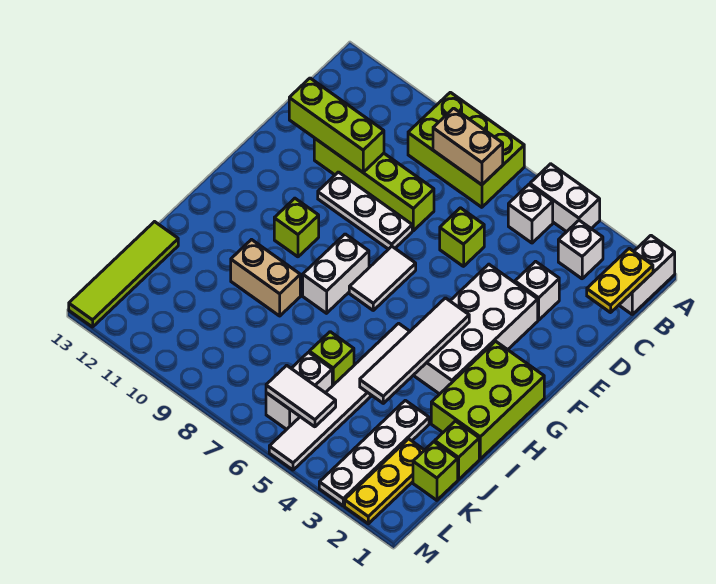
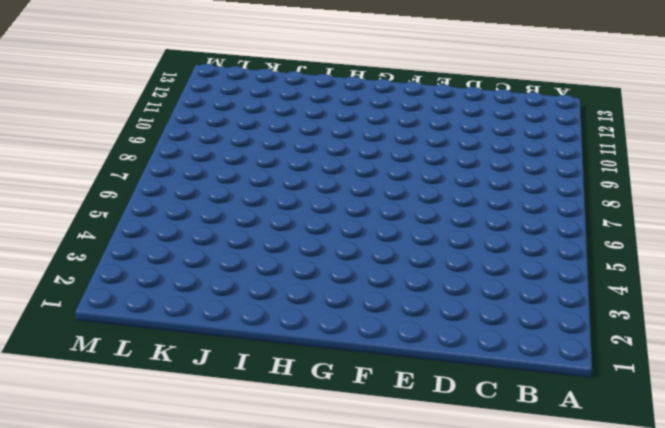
none -> white 1x2 brick [619,236,675,314]
none -> white 1x2 brick [530,164,600,232]
none -> lime 2x3 brick [408,92,524,207]

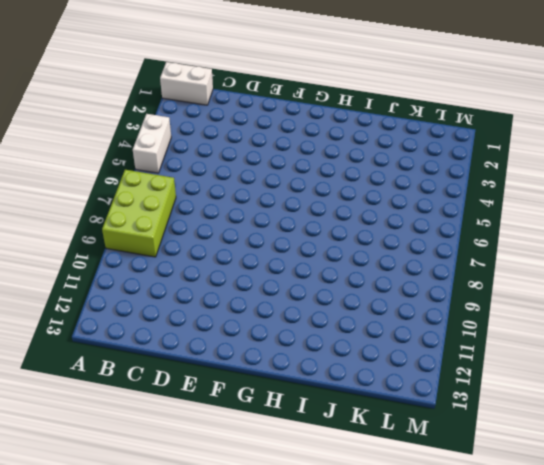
none -> white 1x1 brick [558,220,603,279]
none -> white 1x1 brick [508,185,553,243]
none -> white 1x1 brick [515,261,559,320]

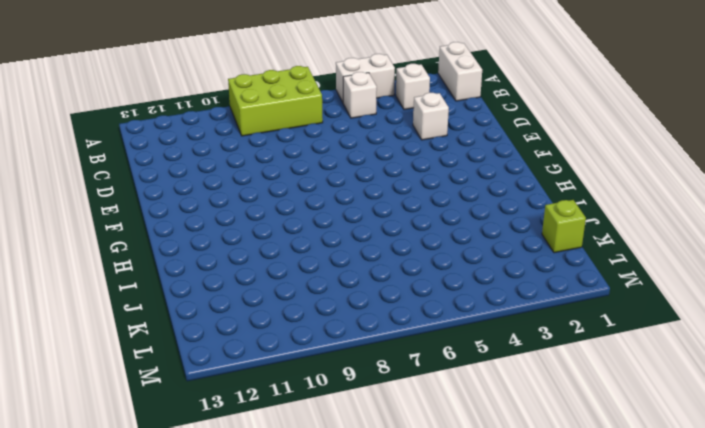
none -> lime 1x1 brick [440,208,484,266]
none -> lime 1x4 brick [314,138,434,231]
none -> white 2x4 brick [413,264,538,394]

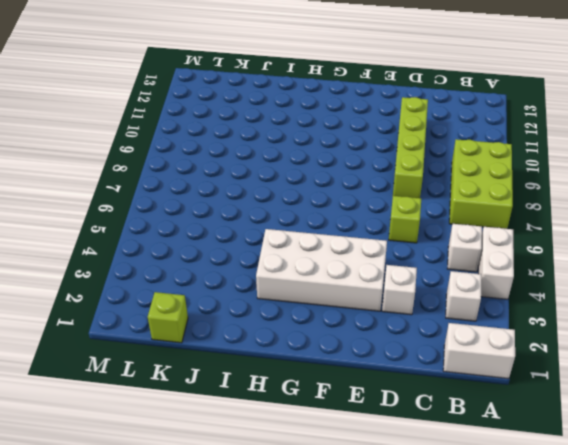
none -> white 1x3 plate [318,172,412,249]
none -> white 1x2 tile [349,246,416,310]
none -> lime 2x3 brick [431,341,544,459]

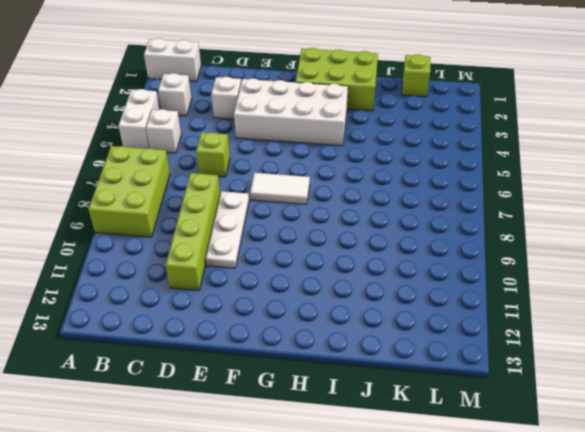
none -> white 1x2 brick [303,234,369,313]
none -> lime 1x1 brick [274,198,319,257]
none -> white 1x6 tile [269,323,410,470]

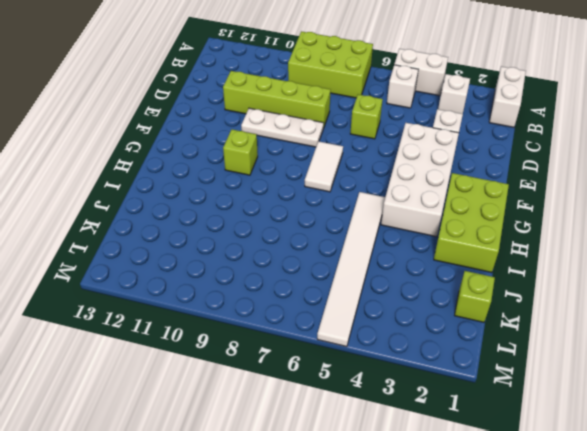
none -> white 1x2 brick [303,234,369,313]
none -> tan 1x2 brick [231,240,300,316]
none -> lime 1x1 brick [435,421,479,480]

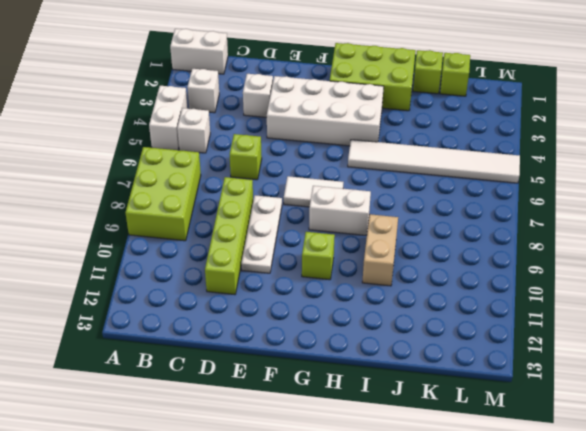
none -> white 1x4 plate [319,400,429,506]
none -> lime 1x1 brick [309,332,354,386]
none -> lime 1x4 tile [69,222,178,327]

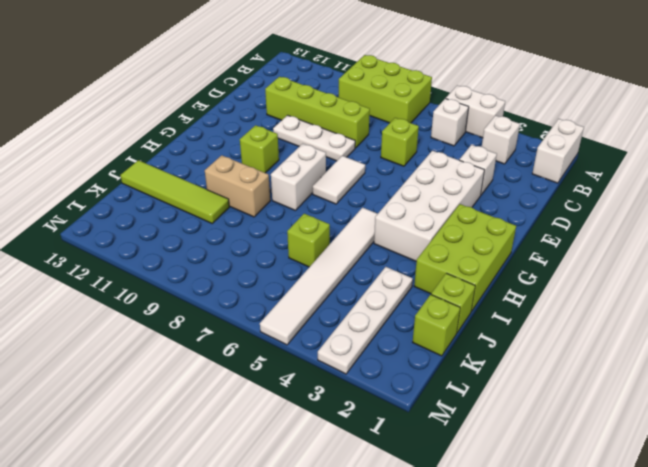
lime 1x4 tile [120,160,229,223] -> lime 1x4 tile turned to [69,222,178,327]
none -> yellow 1x3 plate [345,439,424,524]
none -> white 1x2 brick [266,352,332,429]
none -> yellow 1x2 plate [587,248,653,313]

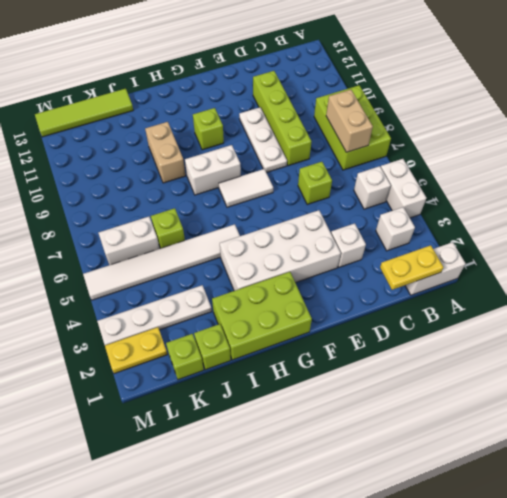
yellow 1x2 plate [105,327,167,374] -> yellow 1x3 plate [345,439,424,524]
none -> lime 1x3 brick [289,78,384,172]
none -> white 1x4 tile [360,298,469,403]
none -> white 1x2 tile [266,365,336,427]

